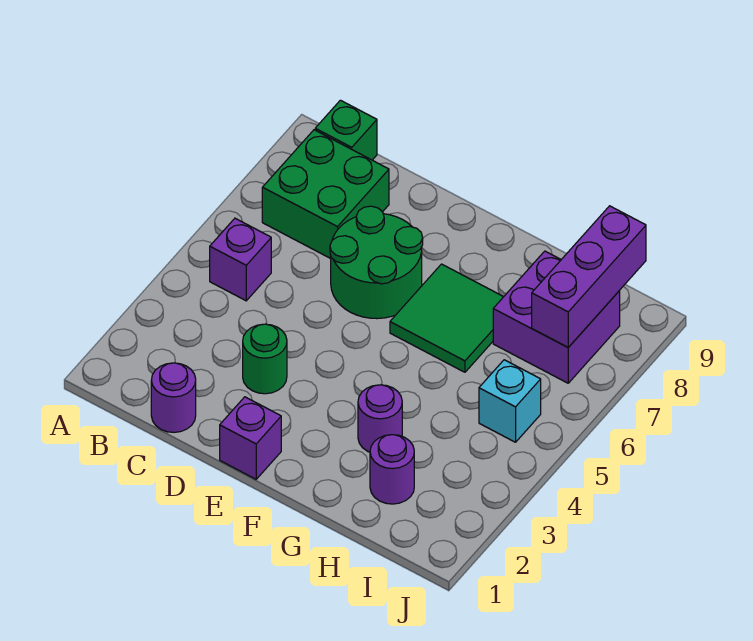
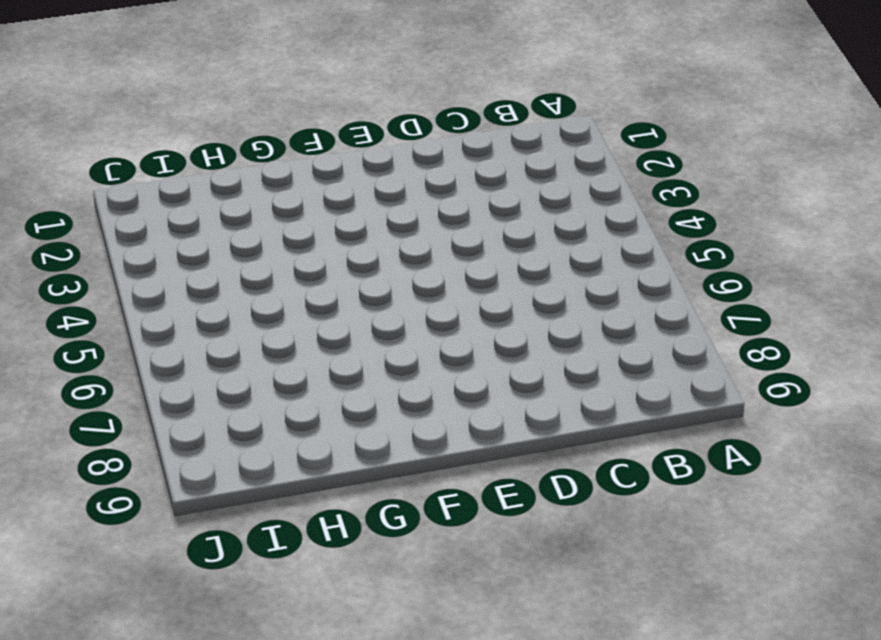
none -> purple 1x1 brick [210,218,271,301]
none -> green 2x2 brick [262,130,389,259]
none -> green 1x1 brick [315,100,377,160]

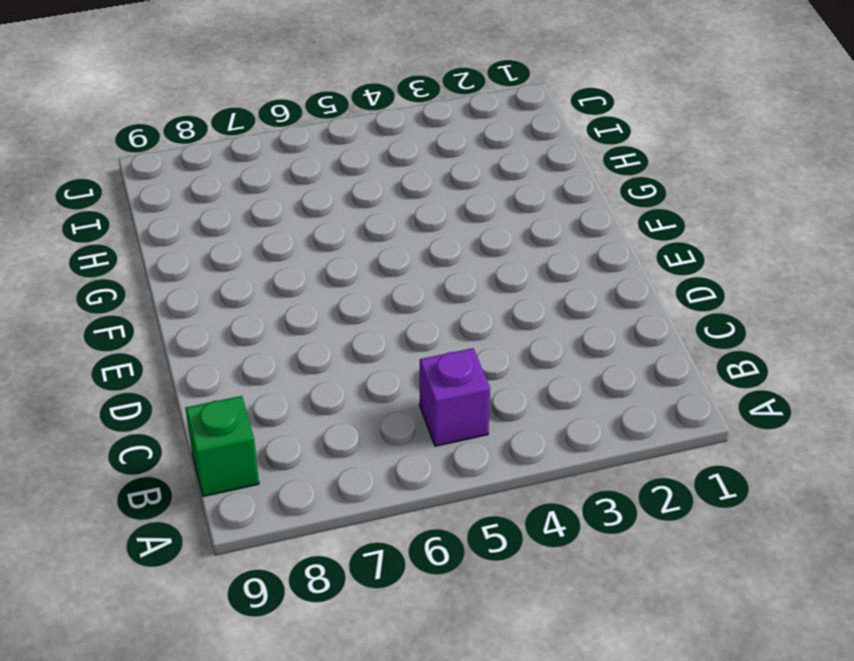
none -> green 2x2 brick [262,130,389,259]
none -> purple 1x1 round brick [151,363,196,432]
none -> green 1x1 round brick [243,324,287,394]

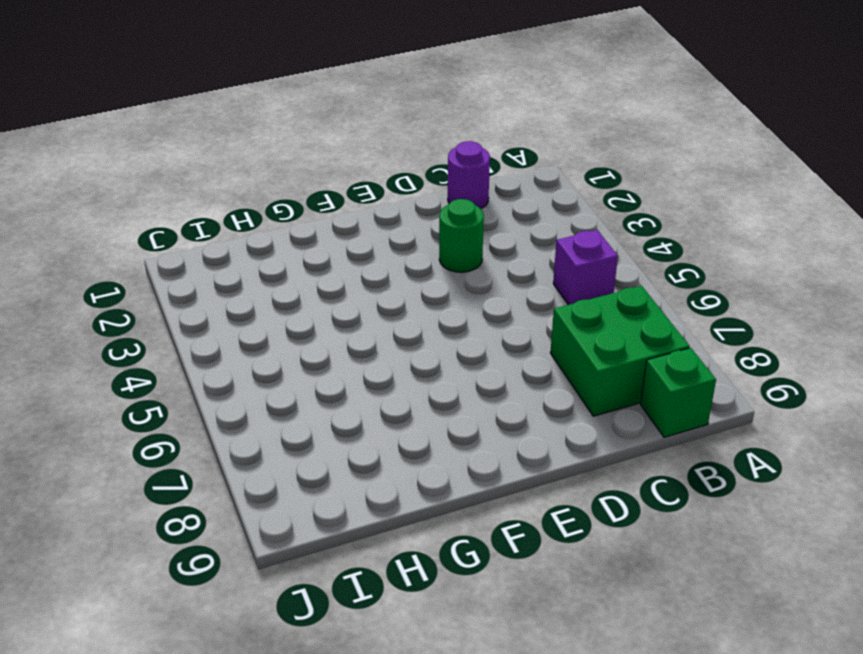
none -> green 2x2 round brick [330,206,423,319]
none -> purple 1x1 brick [220,397,281,479]
none -> green 2x2 tile [390,264,503,372]

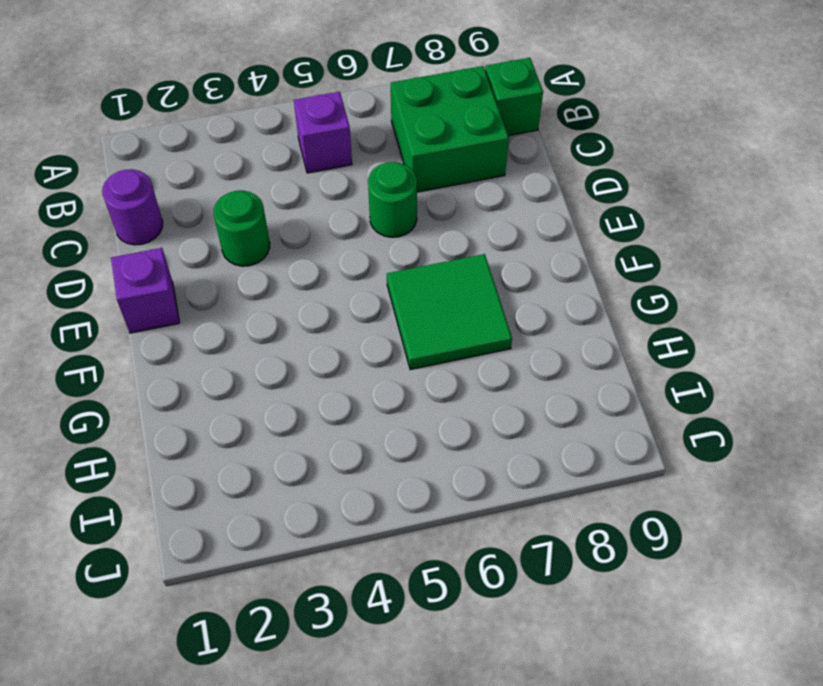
green 1x1 round brick [368,162,417,237] -> green 2x2 round brick [330,206,423,319]
none -> purple 1x1 round brick [358,385,402,452]
none -> purple 1x1 round brick [370,435,414,504]
none -> purple 2x2 brick [493,251,620,383]

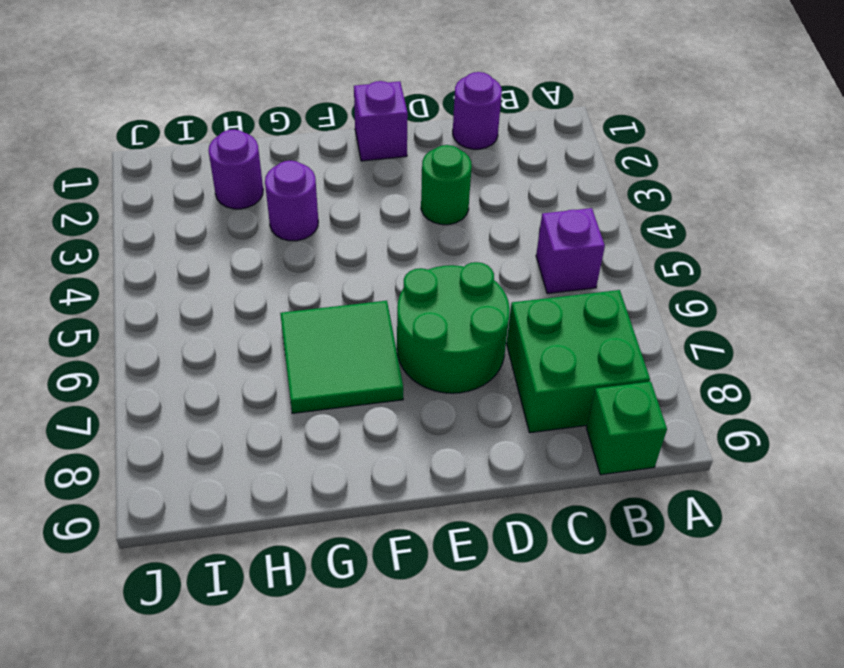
none -> purple 2x2 brick [493,251,620,383]
none -> cyan 1x1 brick [479,360,541,442]
none -> purple 1x3 brick [532,206,646,347]

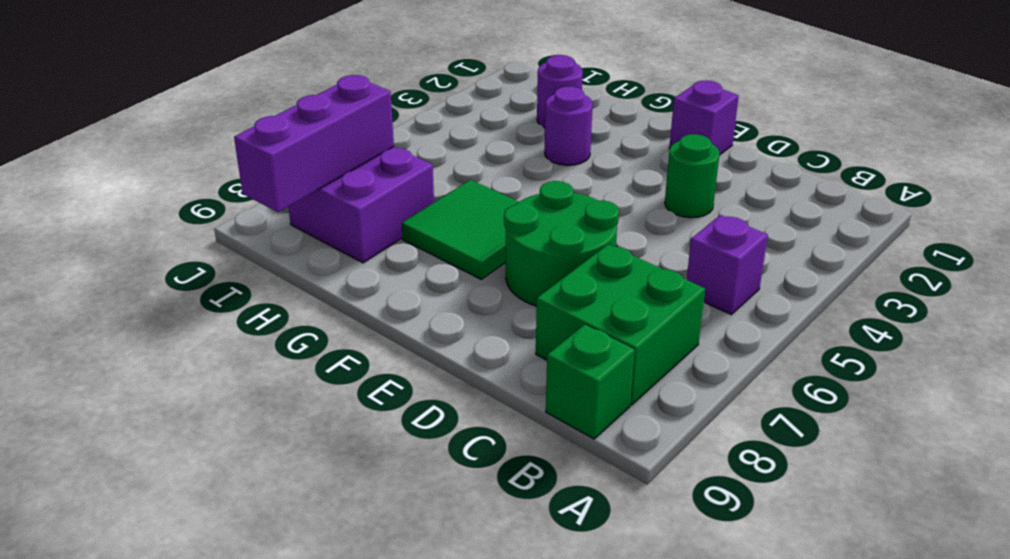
none -> purple 1x1 round brick [151,363,196,432]
none -> cyan 1x1 brick [479,360,541,442]

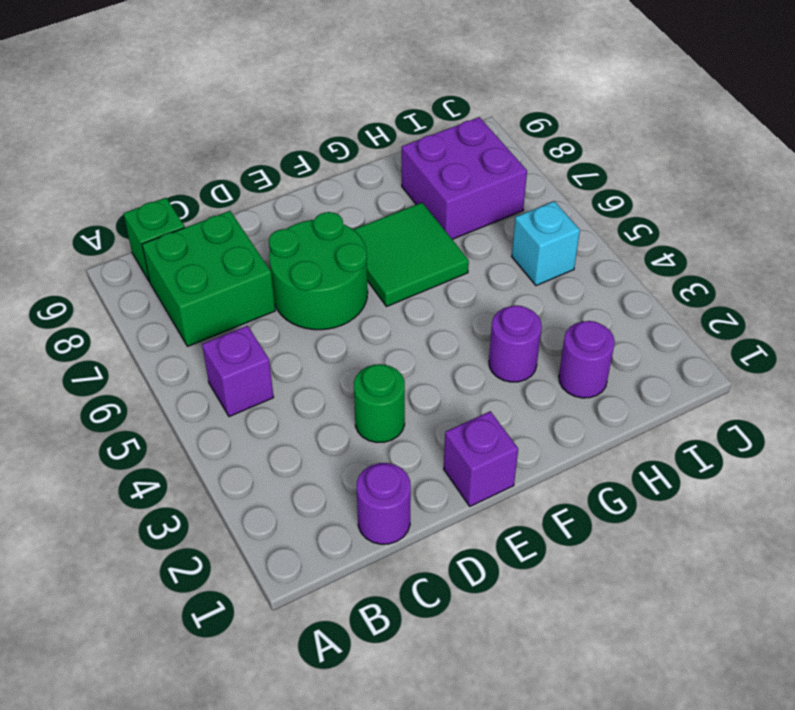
none -> purple 1x3 brick [532,206,646,347]

